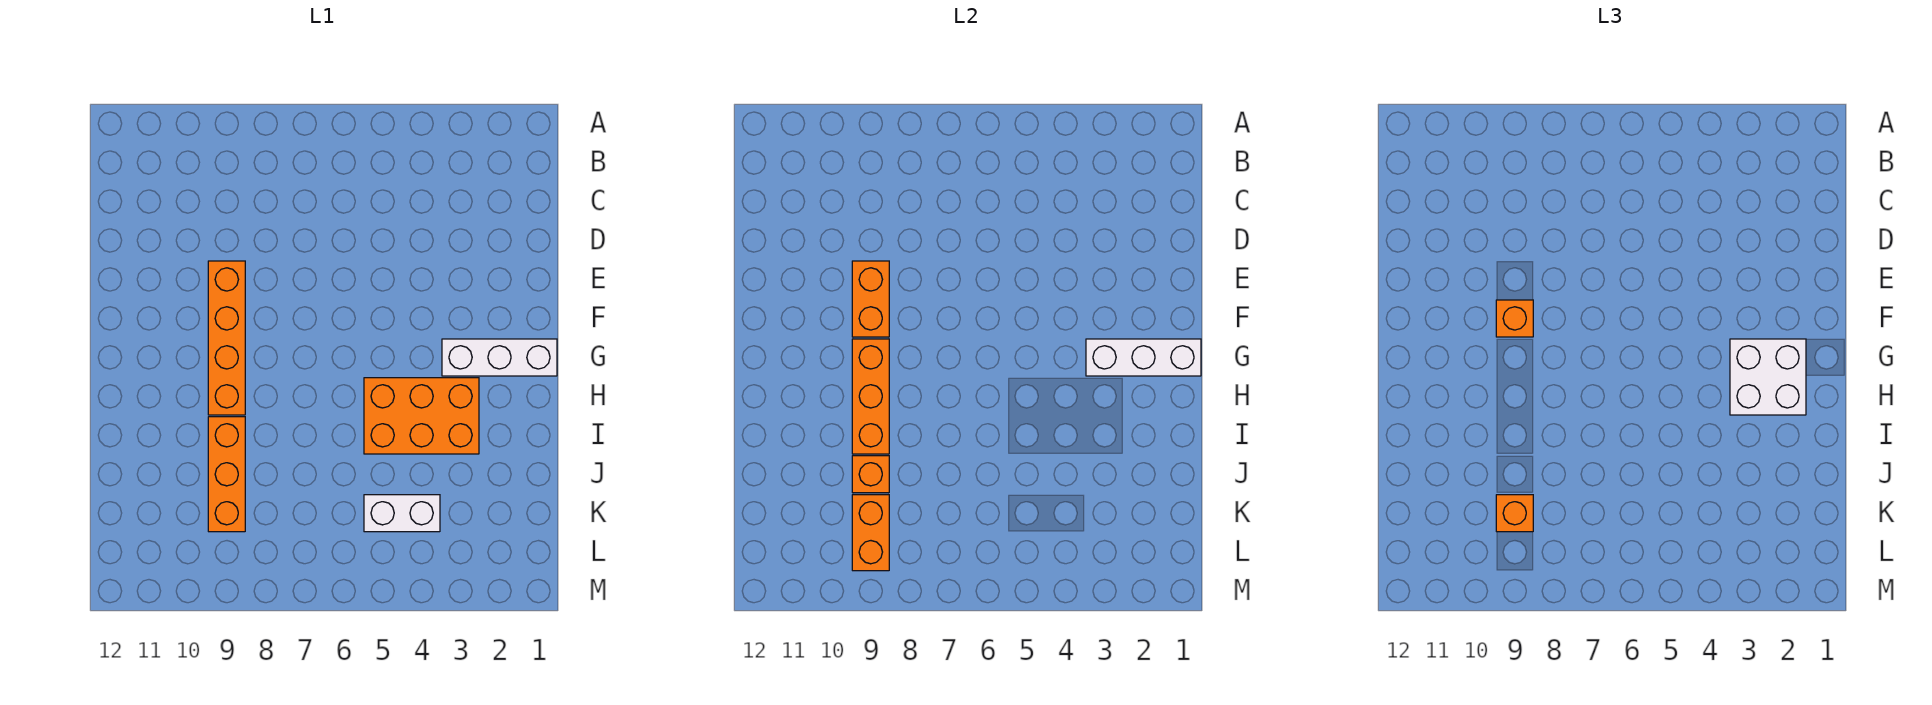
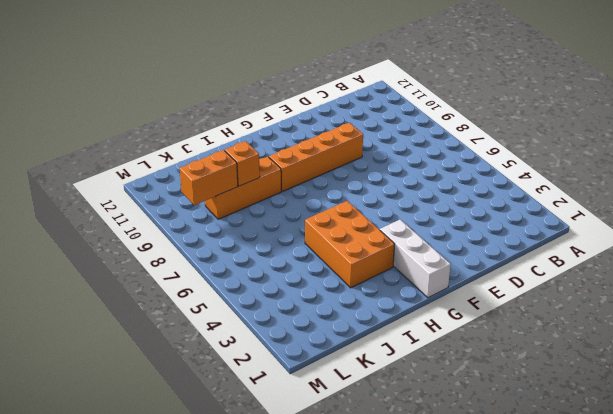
none -> white 1x2 brick [364,495,440,532]
none -> orange 1x2 brick [852,261,889,337]
none -> white 1x3 brick [1086,339,1201,376]

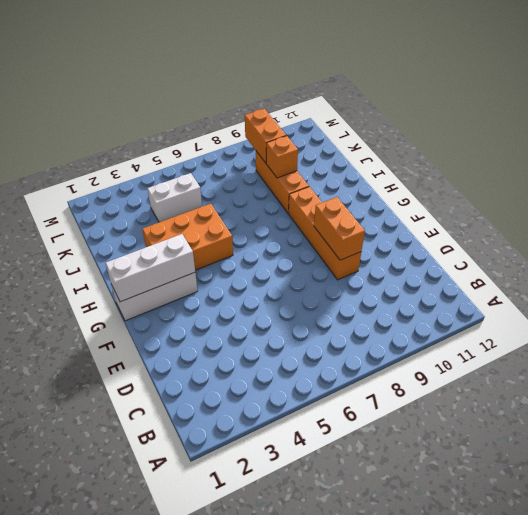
none -> orange 1x3 brick [852,339,889,454]
none -> orange 1x1 brick [1496,300,1533,337]
none -> white 2x2 brick [1730,339,1806,415]

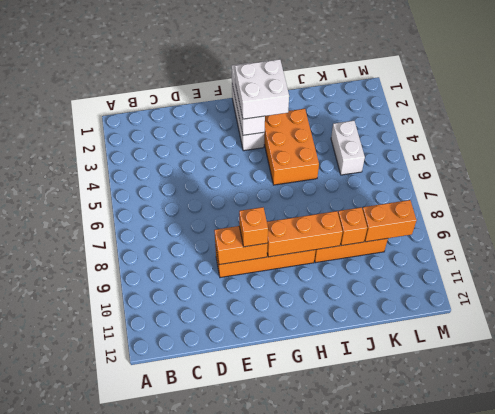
none -> orange 1x1 brick [1496,495,1533,532]

